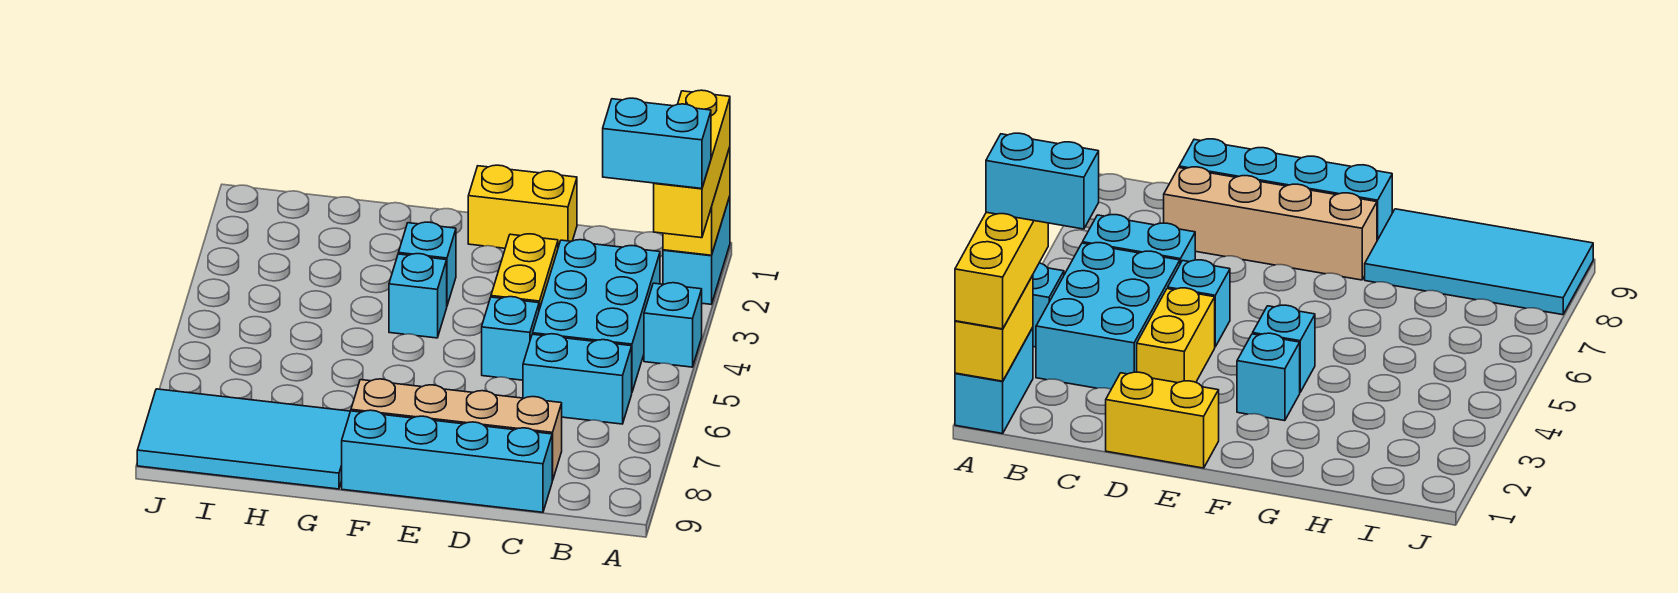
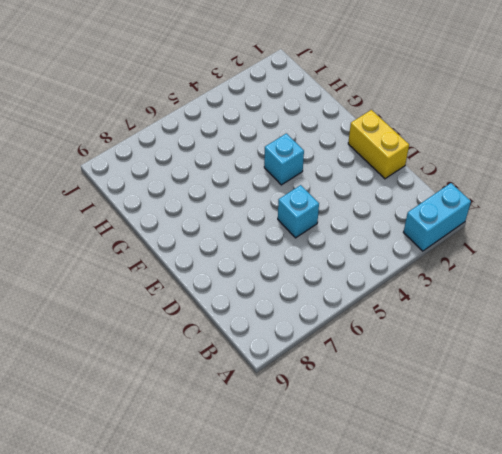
none -> cyan 1x1 brick [644,283,702,367]
none -> cyan 2x3 brick [533,240,660,392]
none -> cyan 1x2 brick [523,334,632,424]

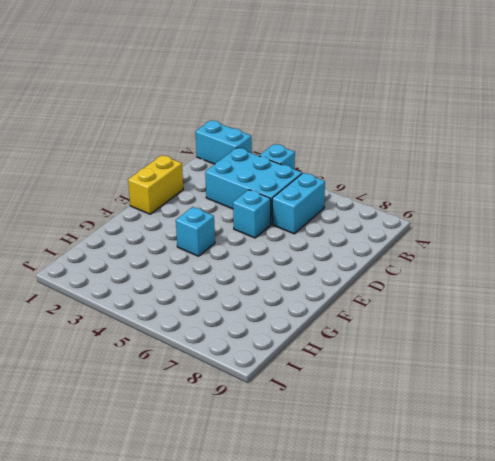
none -> tan 1x4 brick [351,379,562,481]
none -> cyan 1x4 brick [342,410,552,512]
none -> yellow 1x2 brick [491,234,558,310]

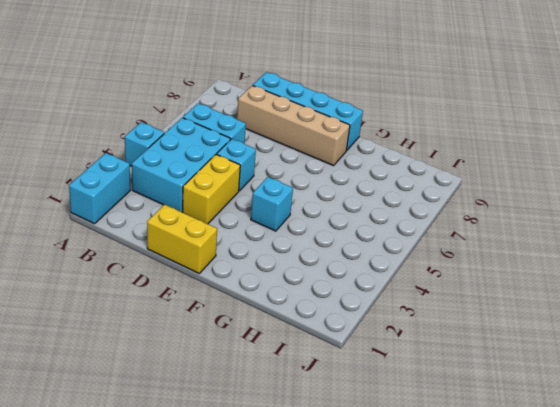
none -> cyan 1x1 brick [398,222,456,305]
none -> cyan 2x4 tile [137,389,350,489]
none -> yellow 1x2 brick [663,147,730,255]

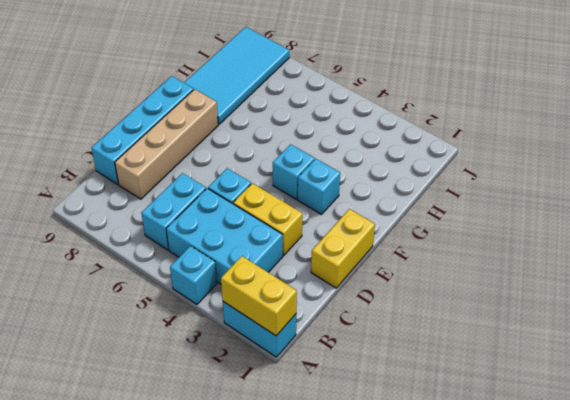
none -> yellow 1x3 brick [654,90,730,238]
none -> cyan 1x2 brick [603,98,711,189]

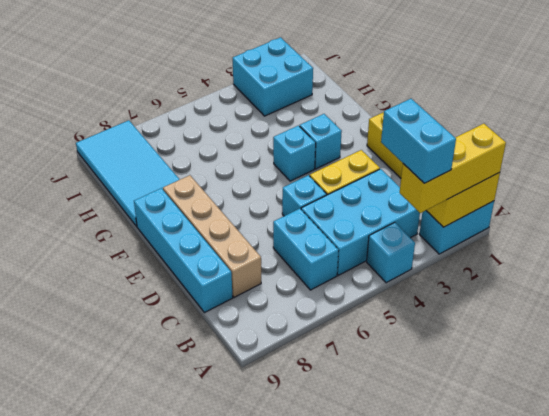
cyan 2x2 brick [233,37,313,116] -> none

